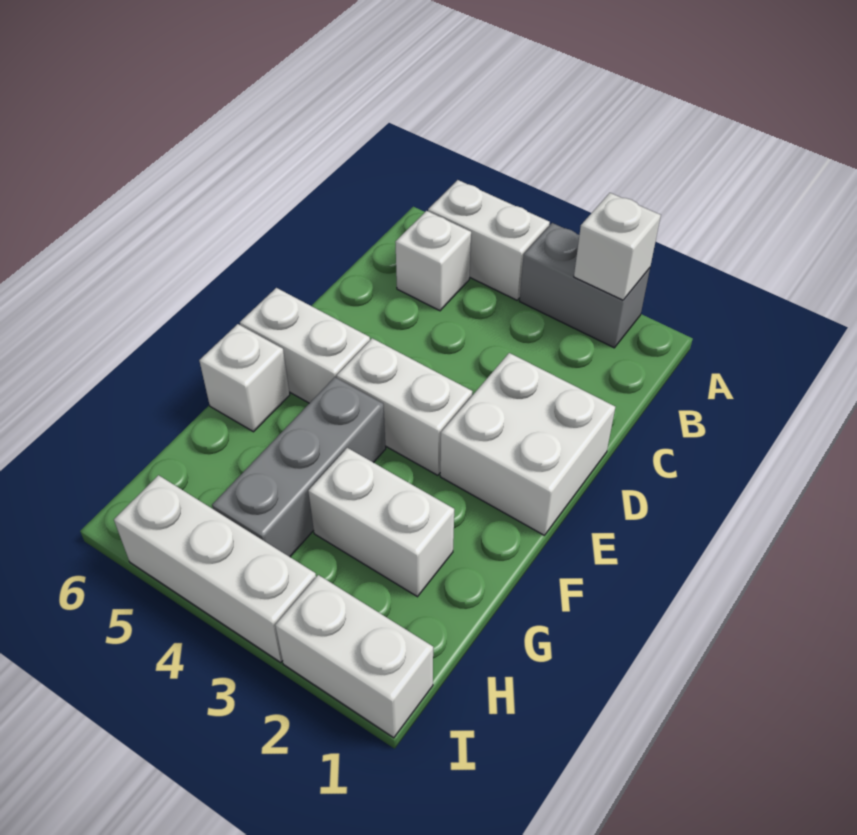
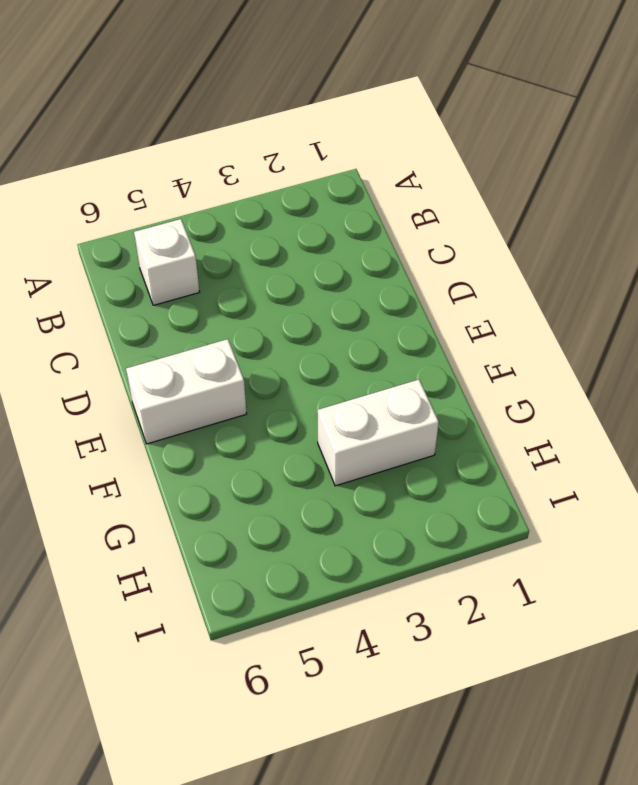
none -> grey 1x2 brick [520,223,650,348]
none -> white 1x2 brick [428,180,550,300]
none -> white 2x2 brick [440,353,615,535]

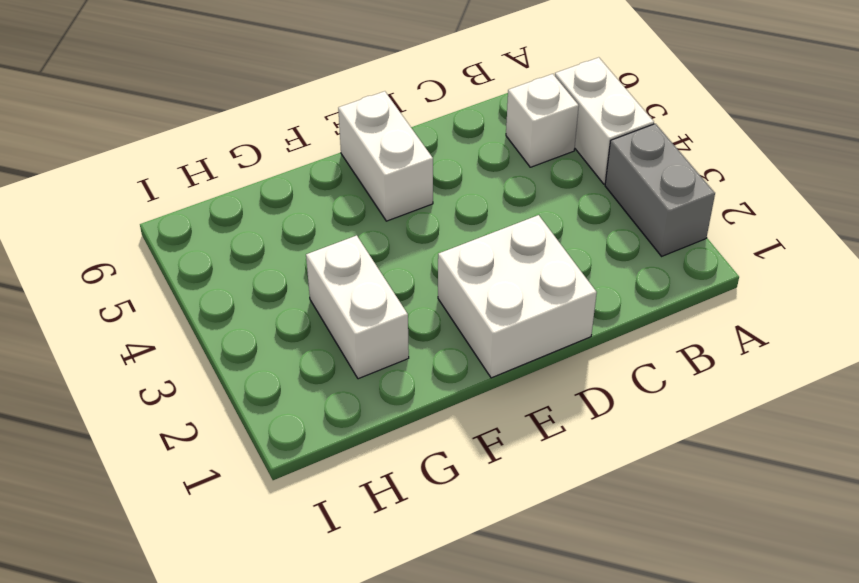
none -> white 1x2 brick [337,338,473,475]
none -> grey 1x3 brick [212,377,386,557]
none -> white 1x1 brick [199,324,290,432]

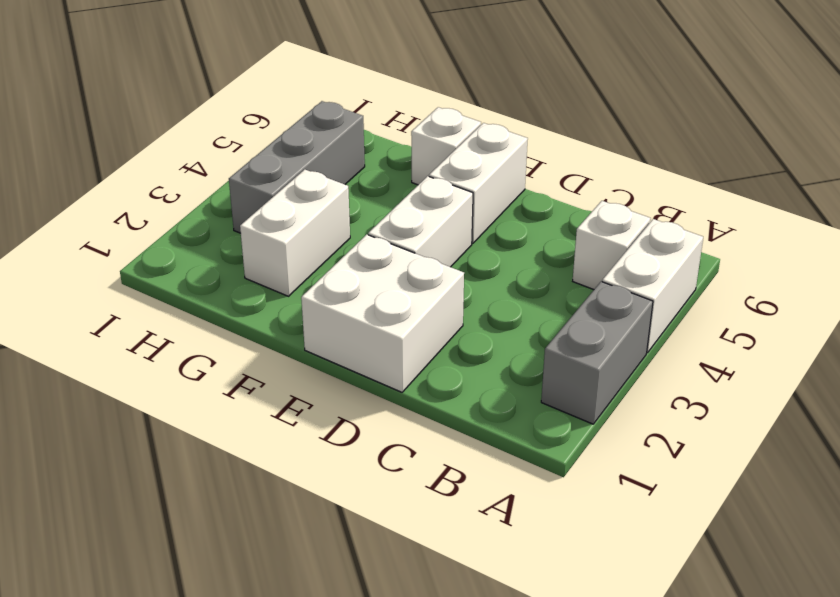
grey 1x3 brick [229,101,365,233] -> grey 1x3 brick turned to [212,377,386,557]
none -> white 1x2 brick [275,575,433,738]
none -> white 1x3 brick [114,475,316,662]
none -> white 1x1 brick [574,193,661,300]

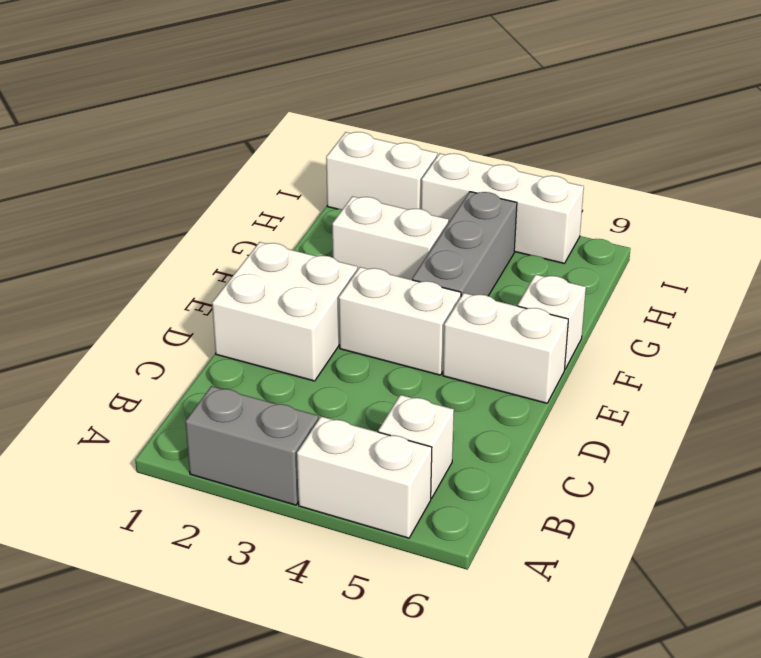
none -> white 1x1 brick [574,193,661,300]

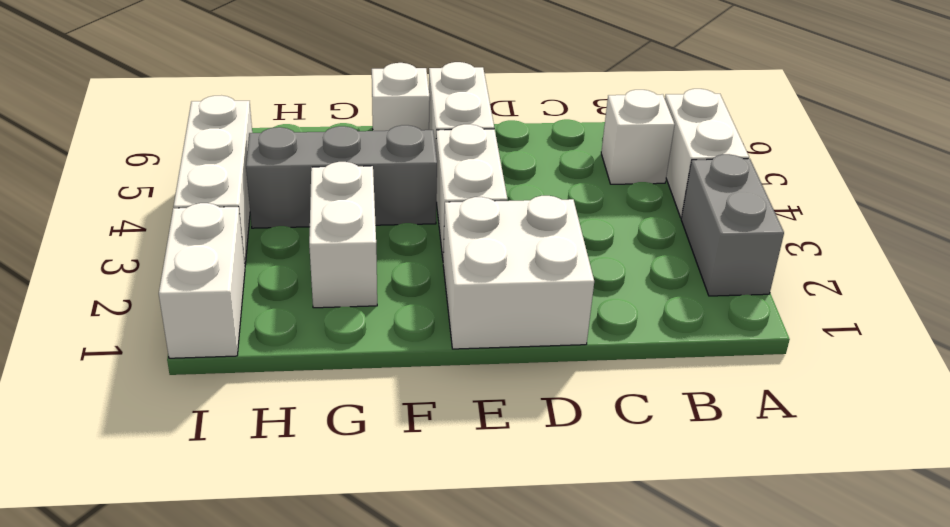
none -> white 1x1 brick [574,193,661,300]

